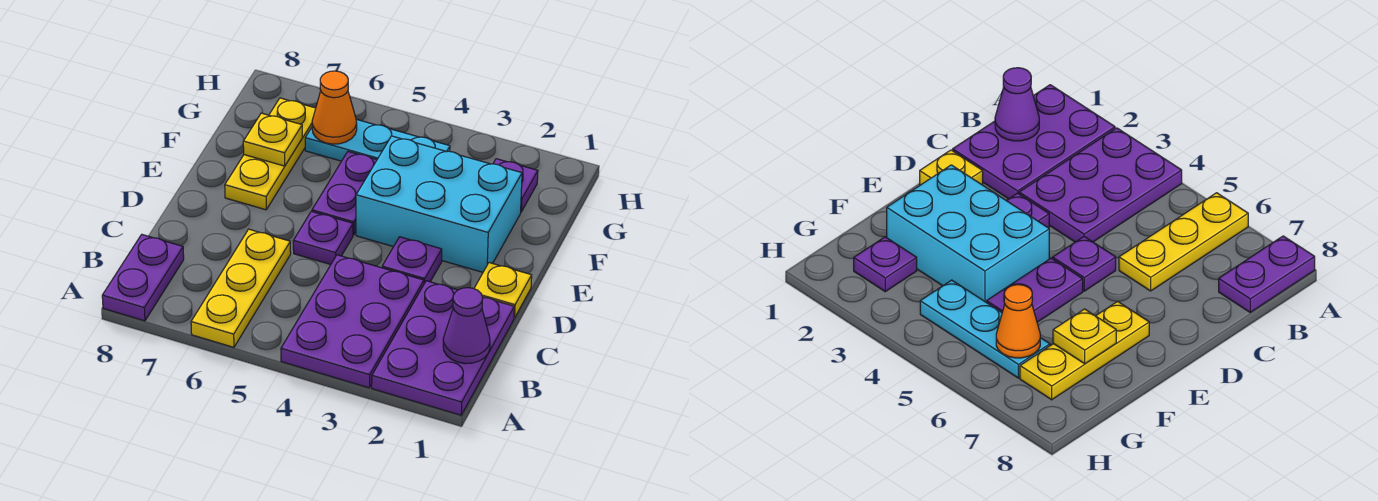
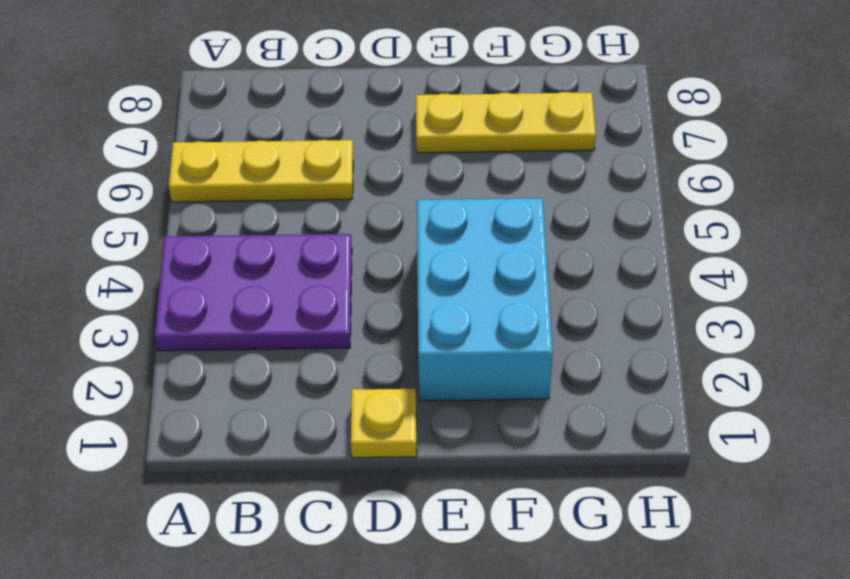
none -> purple 2x3 plate [372,281,514,415]
none -> purple 1x2 plate [102,235,184,321]
none -> purple 1x1 plate [382,237,442,283]

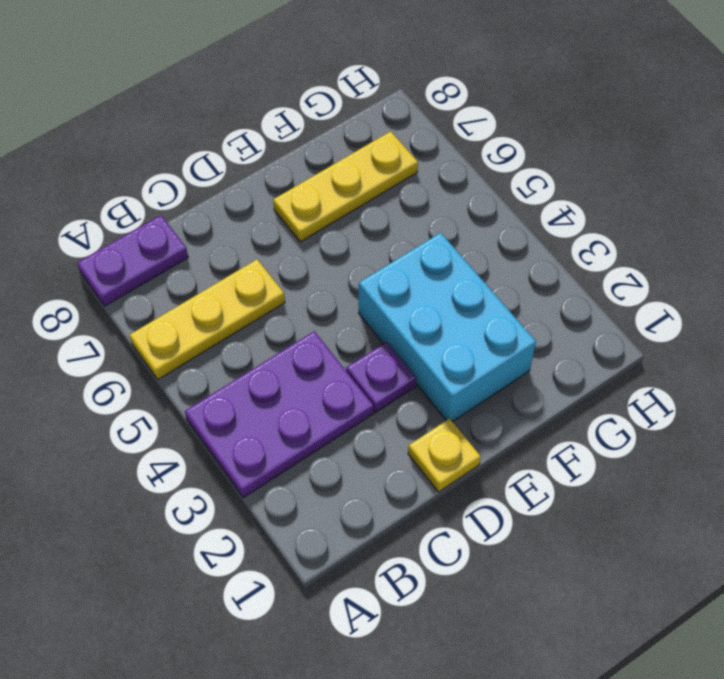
none -> purple 2x3 plate [372,281,514,415]
none -> purple 1x1 plate [293,211,353,264]
none -> purple 1x2 plate [312,152,377,235]

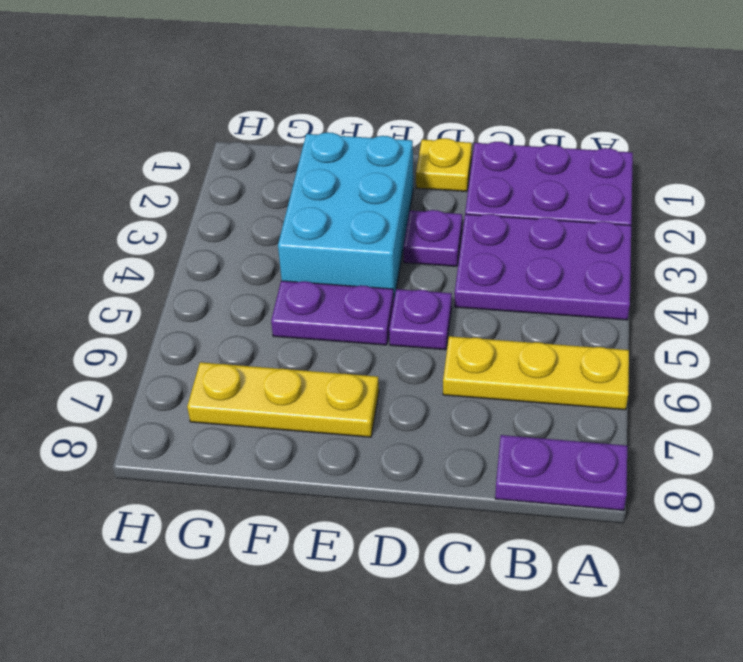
none -> purple 1x1 plate [493,159,538,212]
none -> cyan 1x3 plate [305,119,450,161]
none -> purple 1x1 cone [443,288,490,364]

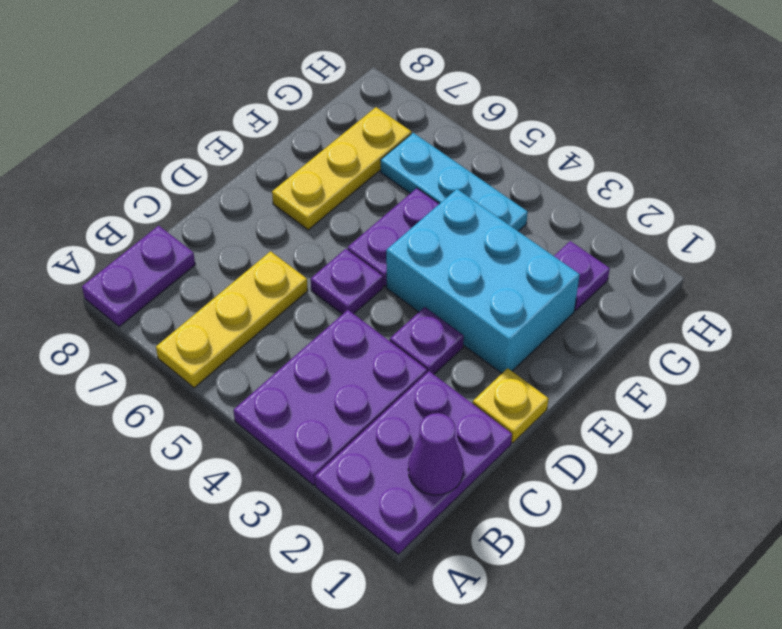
none -> yellow 1x1 plate [243,113,302,166]
none -> orange 1x1 cone [312,71,357,144]

